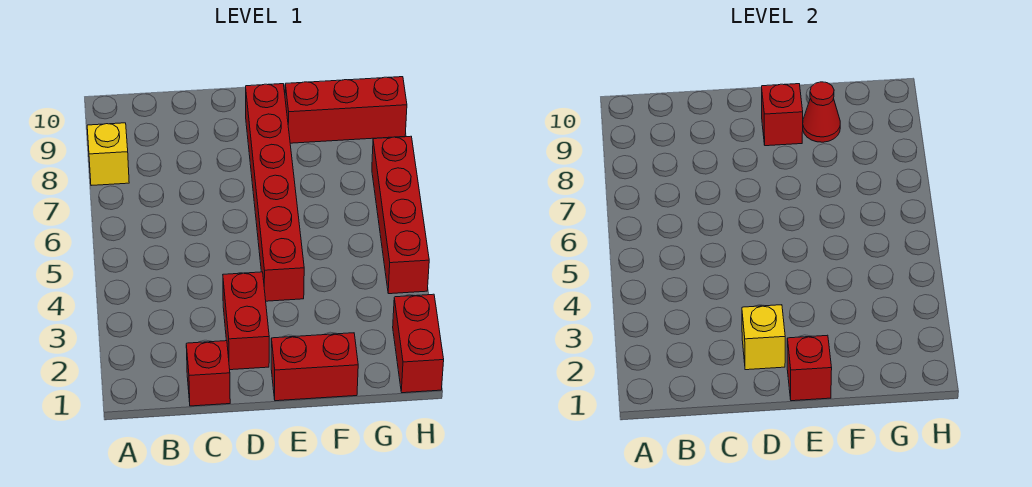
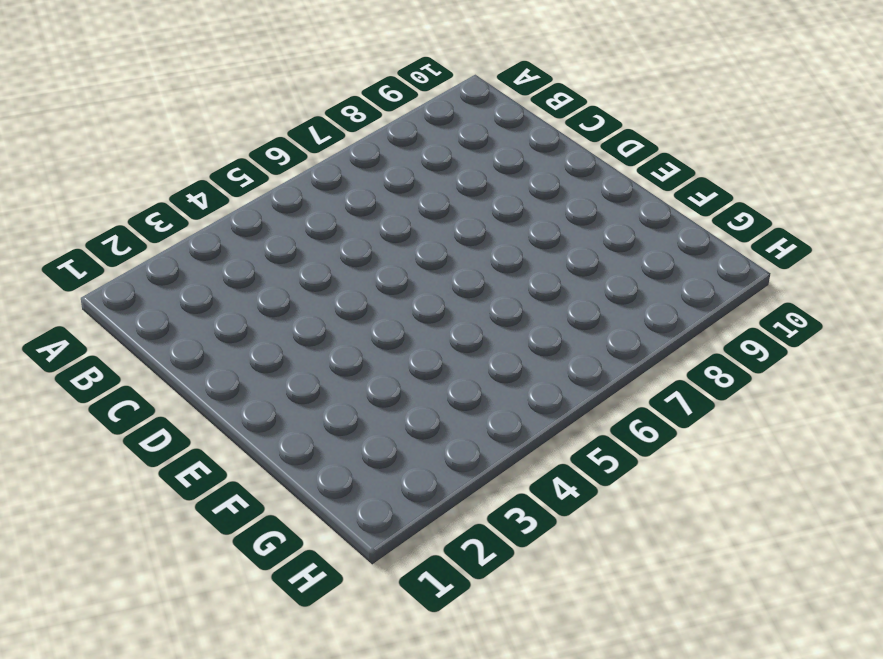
none -> yellow 1x1 brick [87,123,129,186]
none -> red 1x1 brick [186,341,230,406]
none -> red 1x2 brick [223,272,269,370]

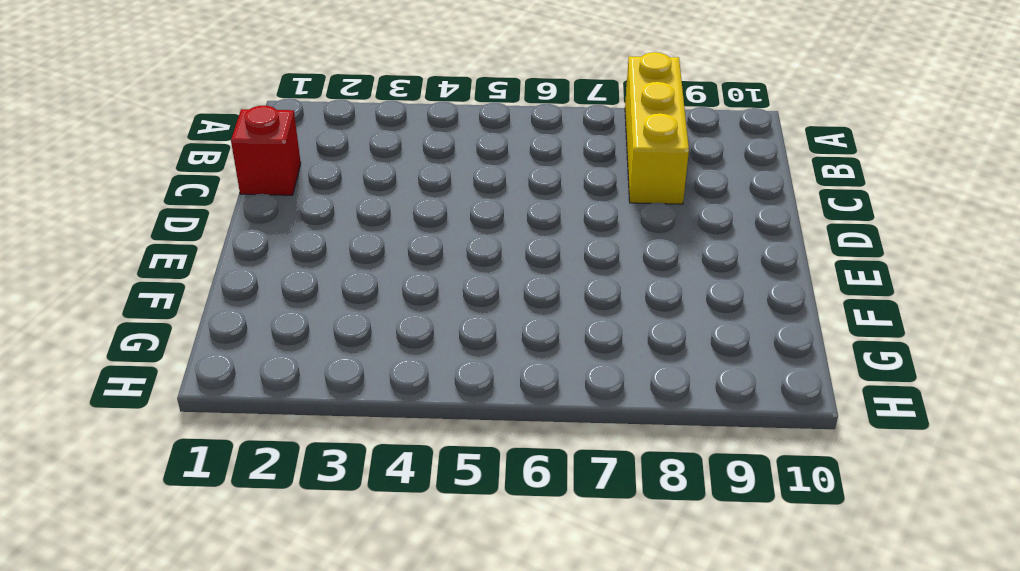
yellow 1x3 brick [625,52,689,204] -> yellow 1x1 brick [87,123,129,186]
none -> red 1x2 brick [223,272,269,370]
none -> red 1x2 brick [271,333,358,401]
none -> red 1x6 brick [246,84,304,301]

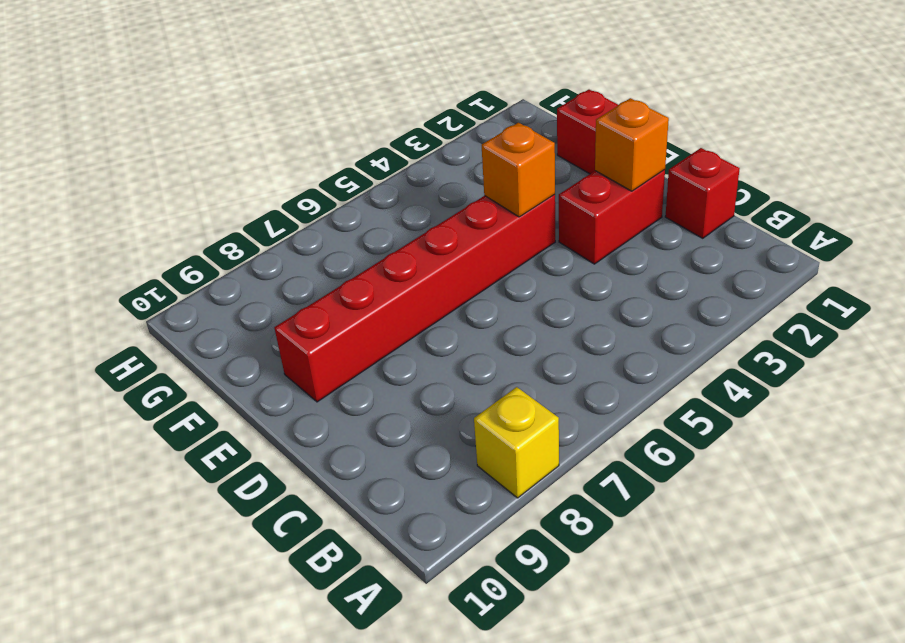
orange 1x1 brick [595,98,669,191] -> yellow 1x1 brick [742,305,785,370]
orange 1x1 brick [482,123,555,217] -> none
none -> red 1x3 brick [285,77,407,143]
none -> red 1x2 brick [393,294,444,393]
none -> red 1x4 brick [372,136,429,294]

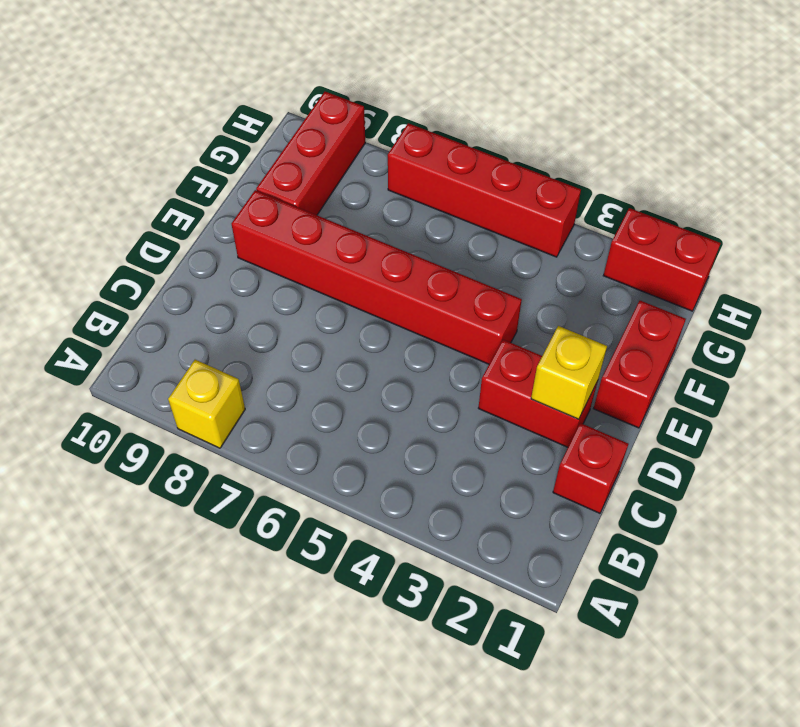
none -> red 1x1 brick [787,335,832,401]
none -> red 1x1 brick [762,84,803,146]
none -> red 1x1 cone [803,82,840,142]

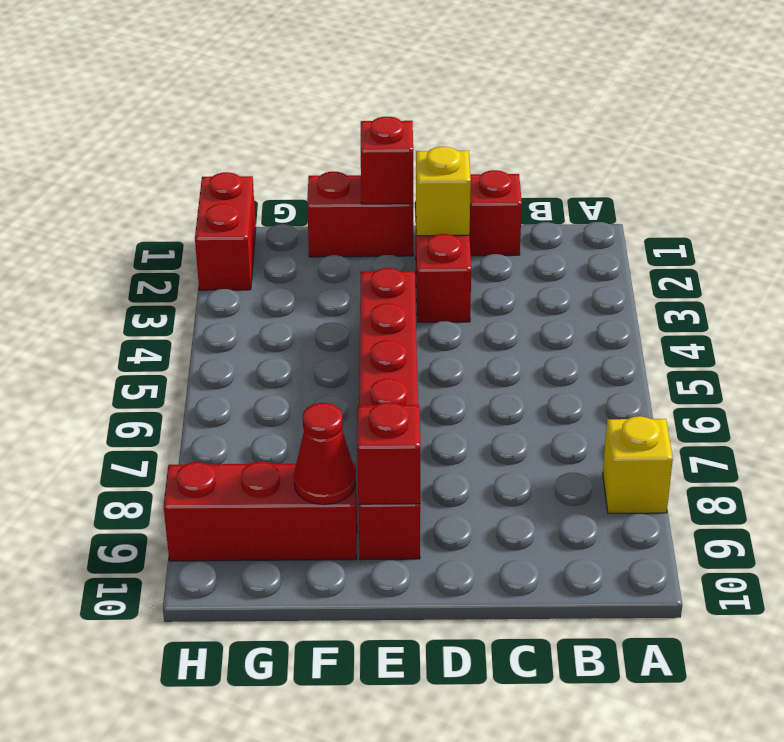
none -> red 1x4 brick [372,136,429,294]

